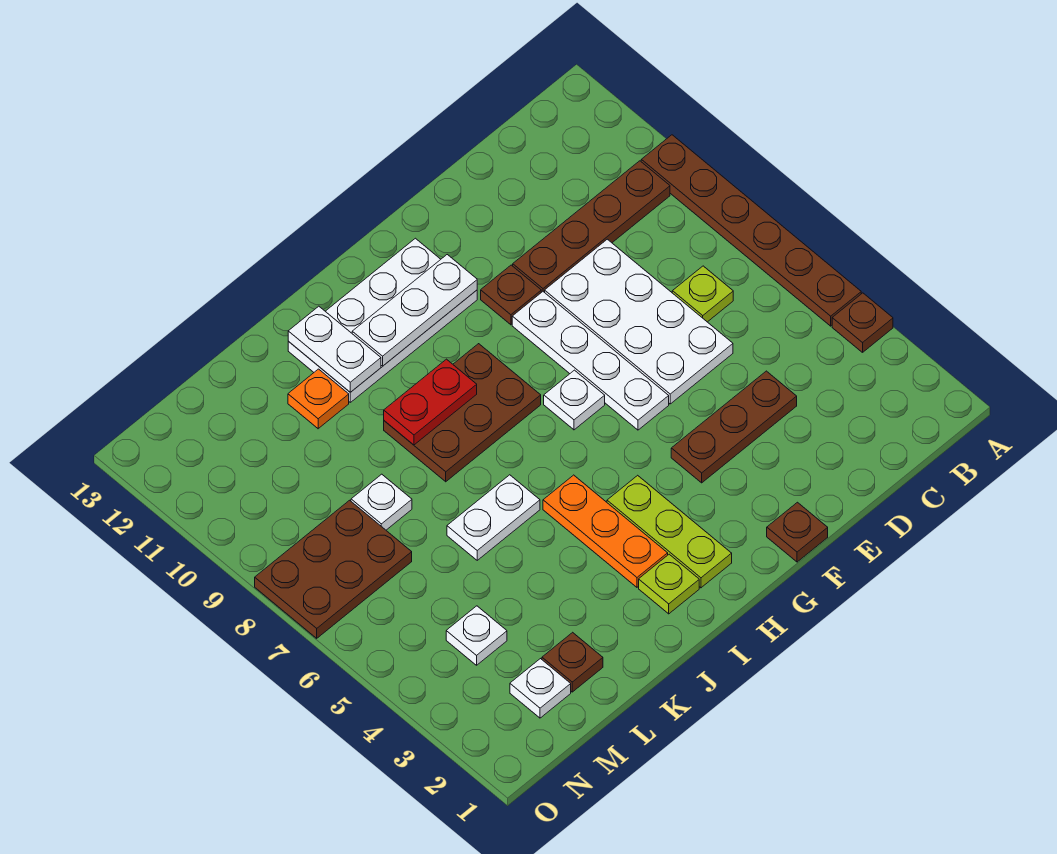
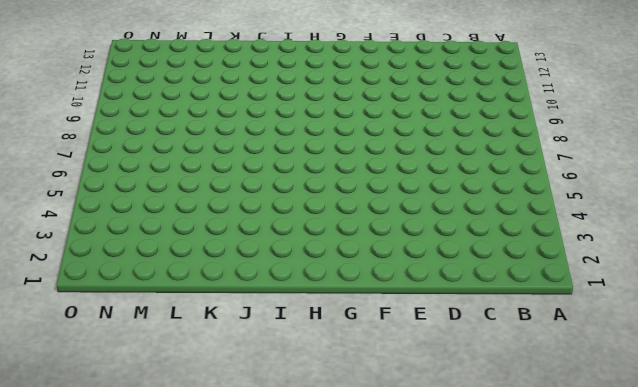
none -> brown 1x1 plate [832,293,893,352]
none -> brown 1x6 plate [641,135,861,326]
none -> brown 1x4 plate [513,161,670,292]

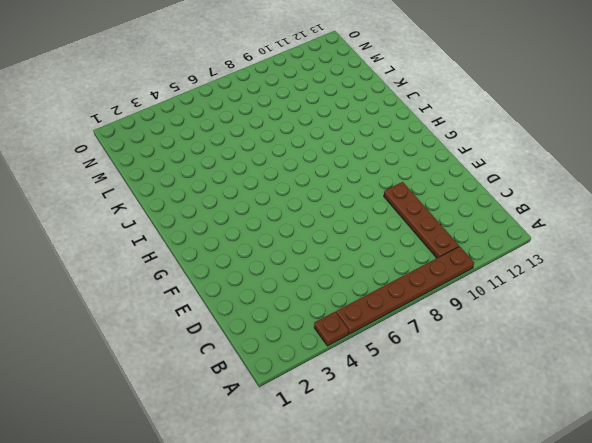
none -> lime 1x1 plate [672,266,733,322]
none -> brown 1x3 plate [671,371,797,483]
none -> white 2x4 plate [545,239,733,404]

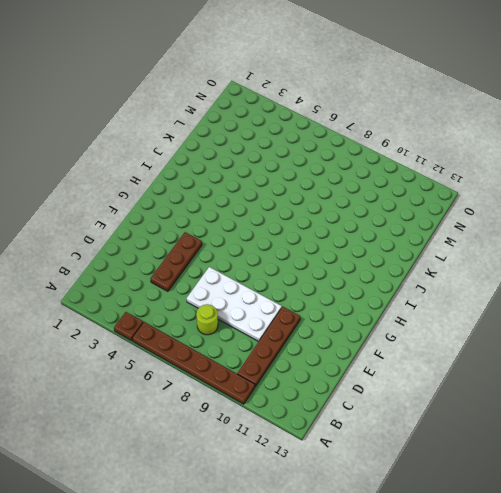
lime 1x1 round brick [196,304,218,335] -> lime 1x1 plate [672,266,733,322]
none -> brown 1x1 plate [767,502,828,562]
none -> white 1x4 plate [512,292,669,430]
none -> brown 1x1 plate [481,265,541,325]

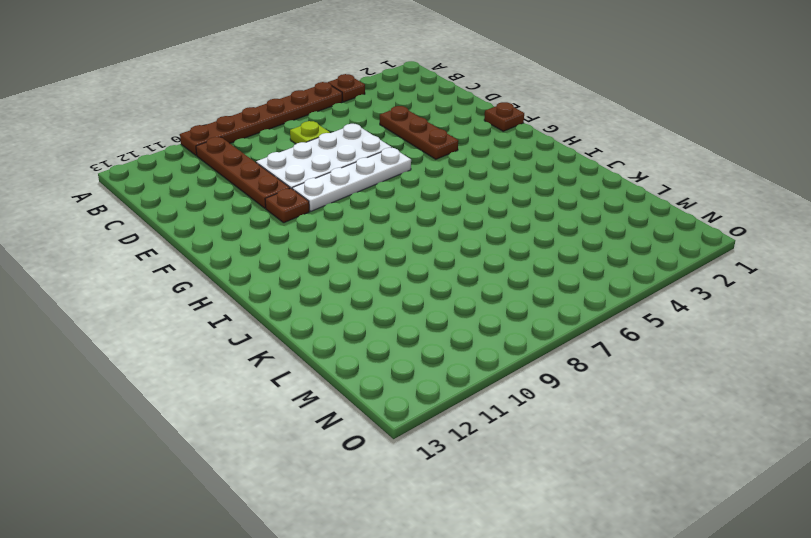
none -> white 1x1 plate [544,370,605,430]
none -> white 2x4 plate [288,238,477,402]
none -> lime 1x3 plate [607,475,732,588]

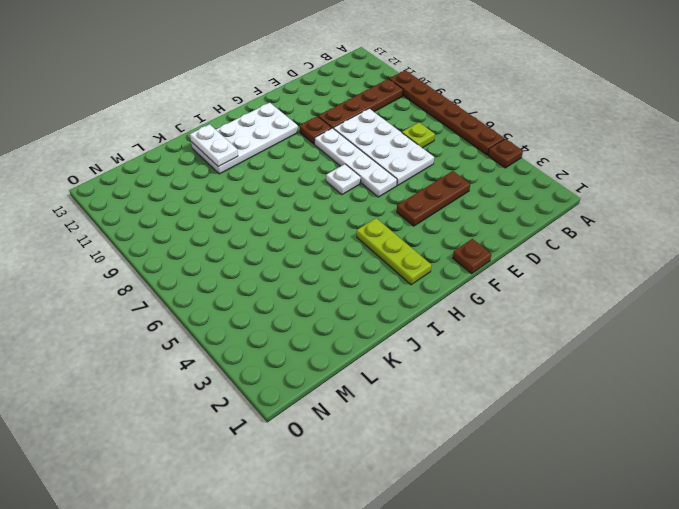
none -> brown 2x3 plate [384,344,541,482]
none -> lime 1x1 plate [639,554,699,614]
none -> orange 1x3 plate [543,475,668,587]

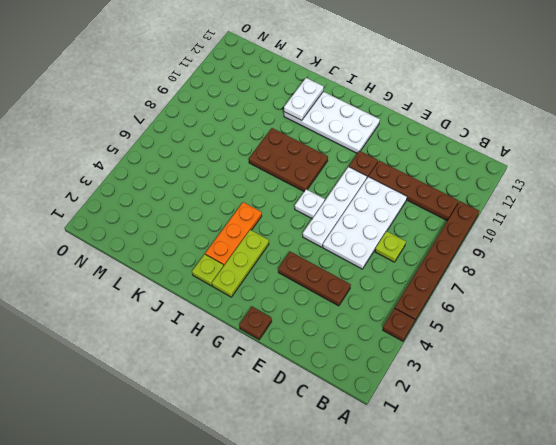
none -> white 1x2 plate [447,475,540,560]
none -> orange 1x1 plate [288,369,349,429]
none -> brown 1x1 plate [542,632,603,692]

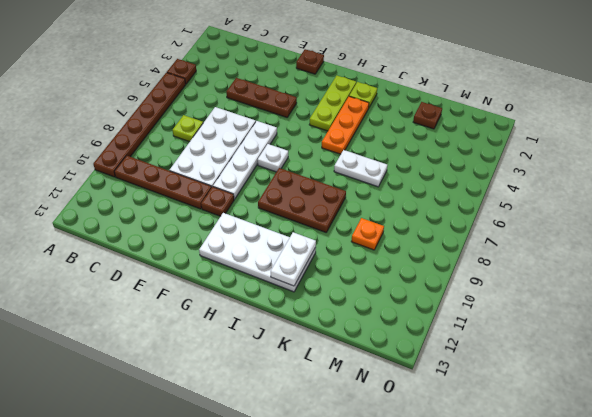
orange 1x1 plate [351,218,384,250] -> orange 1x1 plate moved to [288,369,349,429]
none -> white 1x1 plate [351,474,412,530]
none -> white 1x1 plate [510,659,571,718]
none -> white 1x1 plate [446,606,507,665]

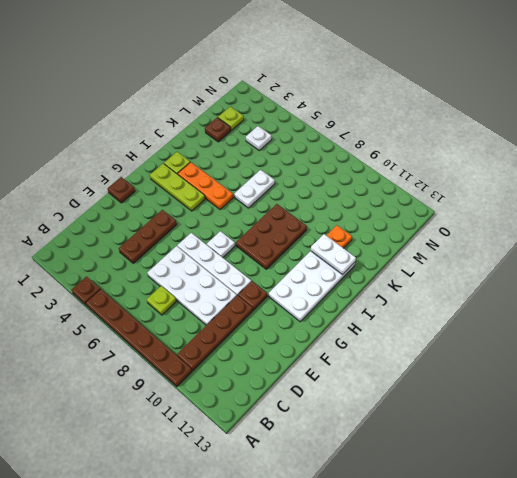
lime 1x1 plate [218,107,244,130] -> white 1x1 plate [510,659,571,718]
none -> white 1x1 plate [351,474,412,530]
none -> brown 2x3 plate [255,500,412,638]
none -> white 1x3 plate [352,255,477,366]

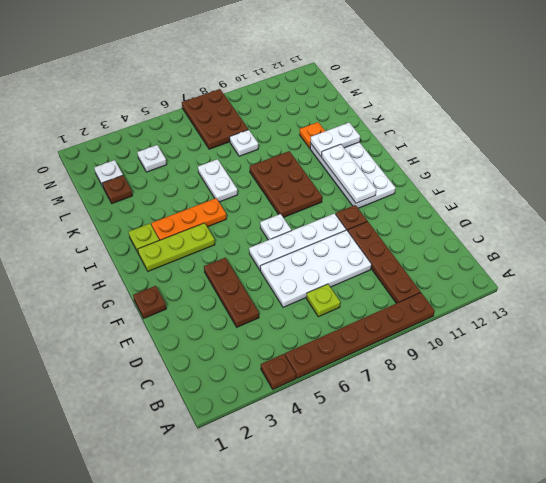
none -> red 1x2 plate [384,359,477,445]

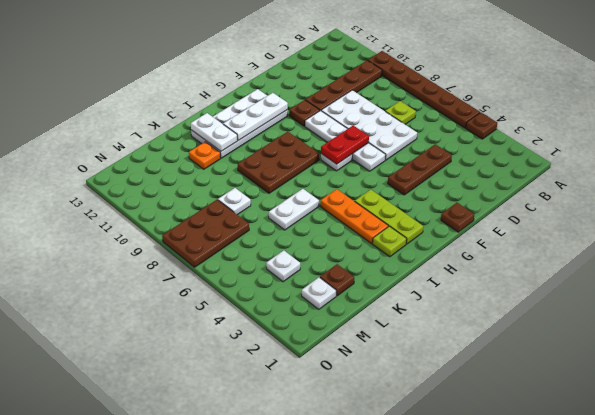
red 1x2 plate [321,125,369,164] -> red 1x2 plate moved to [384,359,477,445]

